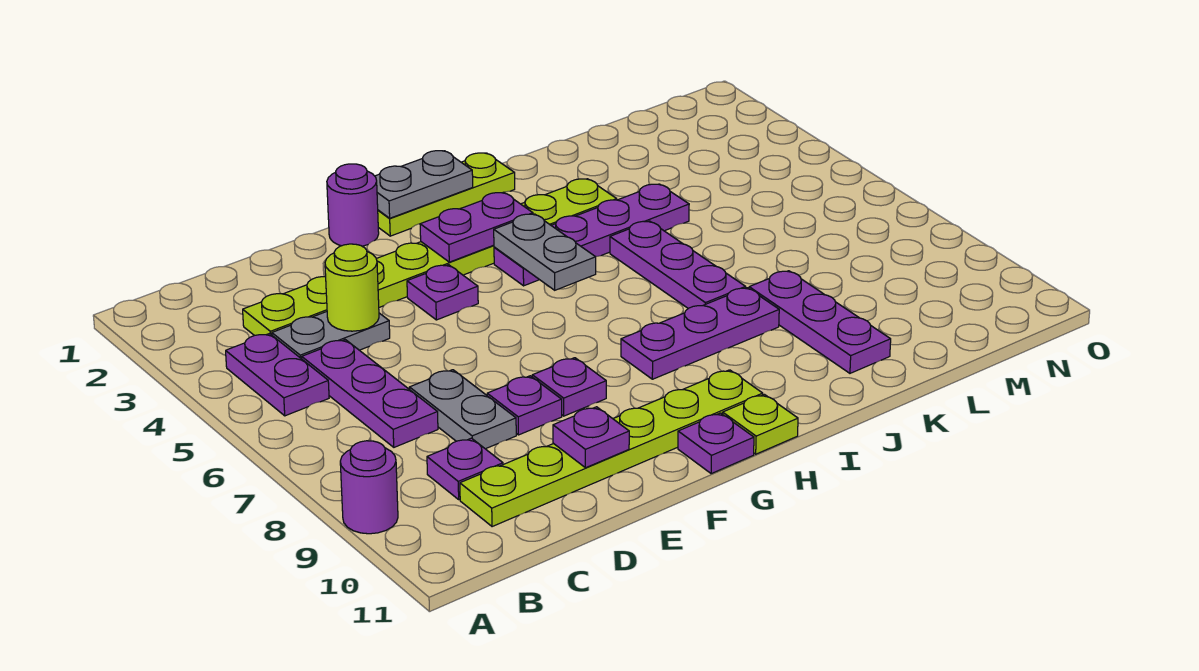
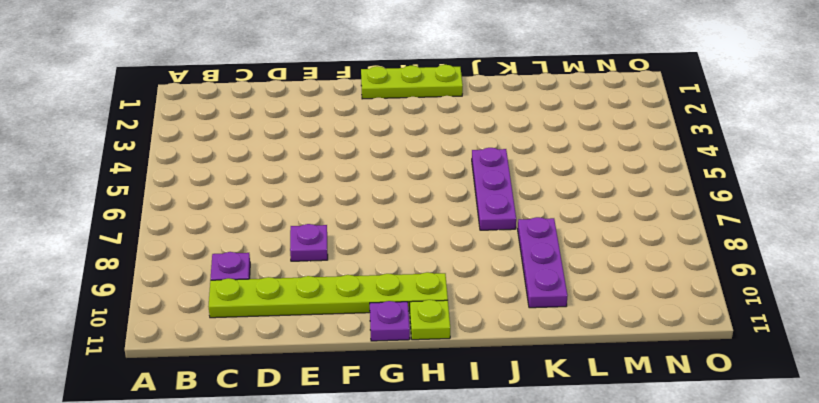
none -> purple 1x1 round brick [340,441,398,534]
none -> purple 1x2 plate [226,334,329,416]
none -> lime 1x8 plate [243,179,617,336]

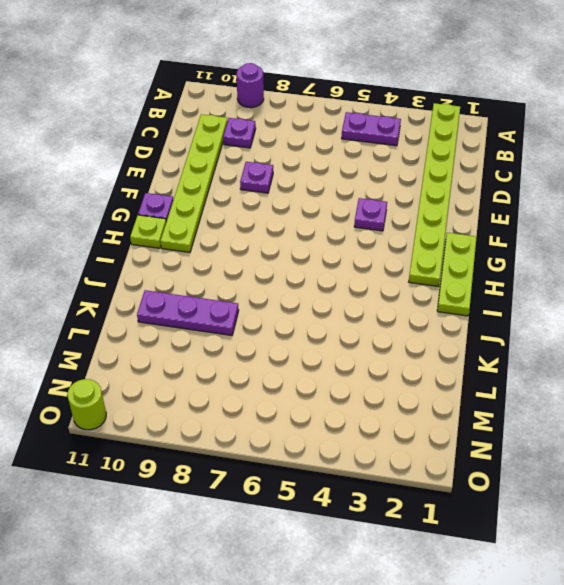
lime 1x8 plate [409,103,460,286] -> lime 1x8 plate moved to [243,179,617,336]
lime 1x1 round brick [67,379,106,430] -> lime 1x1 round brick moved to [325,244,379,331]
none -> grey 1x2 plate [272,312,390,359]
none -> purple 1x3 plate [302,340,438,447]
none -> grey 1x2 plate [409,370,516,449]

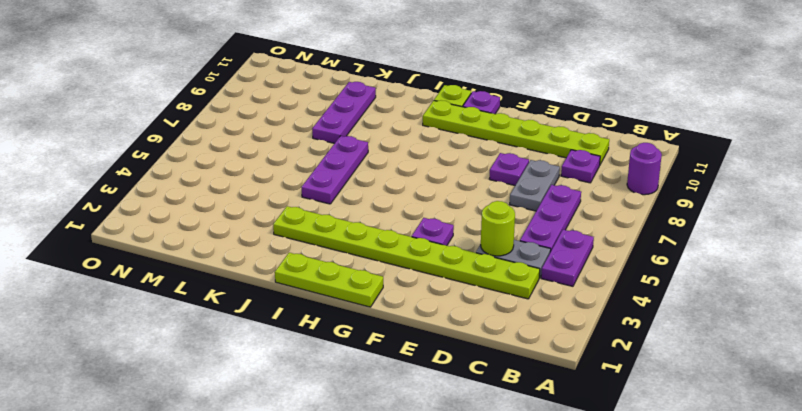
none -> purple 1x1 round brick [327,164,379,246]
none -> purple 1x1 plate [532,358,606,416]
none -> purple 1x4 plate [494,184,689,286]

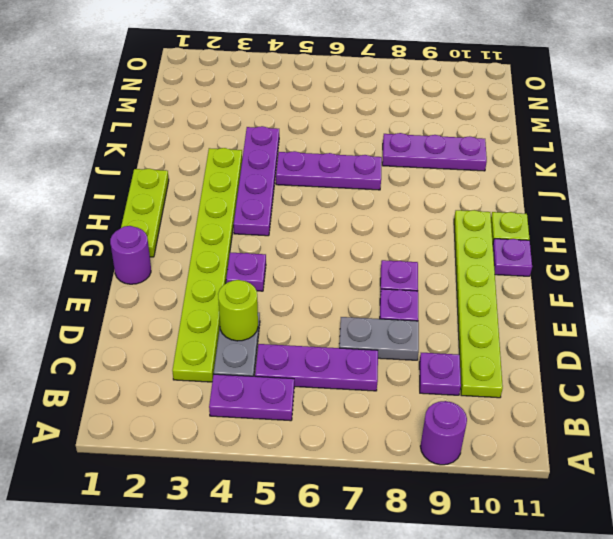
none -> purple 1x3 plate [621,288,779,379]
none -> purple 1x1 plate [553,407,629,468]
none -> grey 1x2 plate [375,151,473,218]

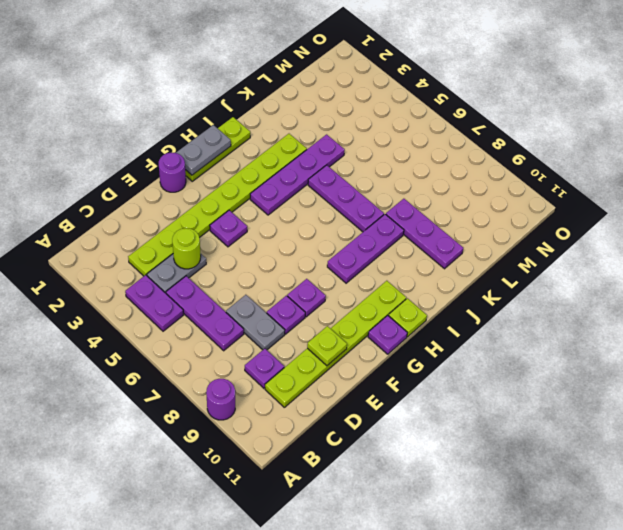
lime 1x1 plate [307,326,347,366] -> purple 1x1 plate [553,407,629,468]
none -> purple 1x2 plate [420,192,533,262]
none -> grey 1x2 plate [494,214,596,290]

